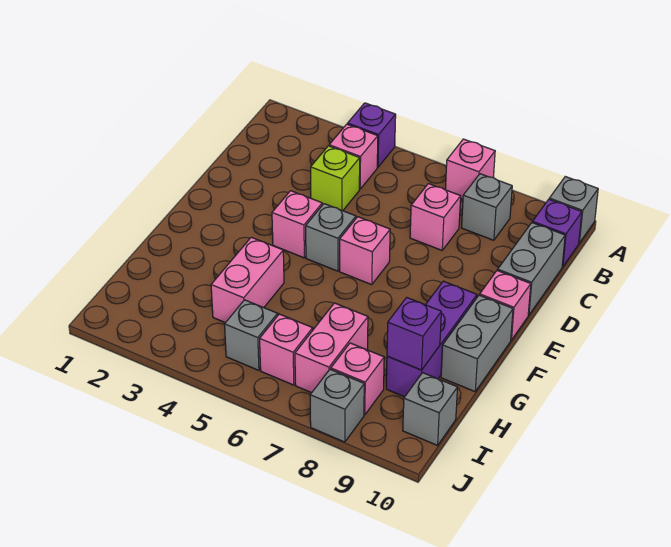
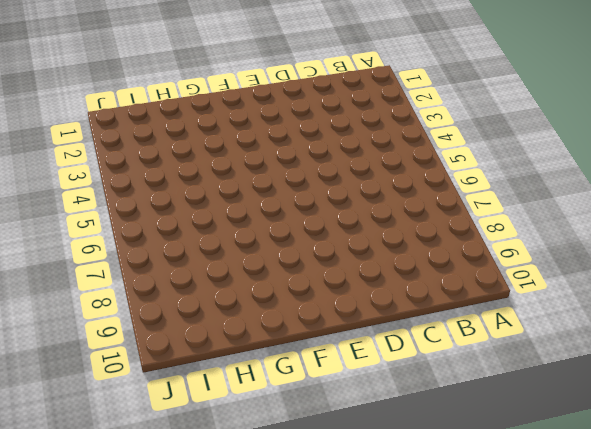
none -> purple 1x1 brick [348,103,396,167]
none -> pink 1x1 brick [445,139,495,199]
none -> grey 1x1 brick [549,177,598,243]

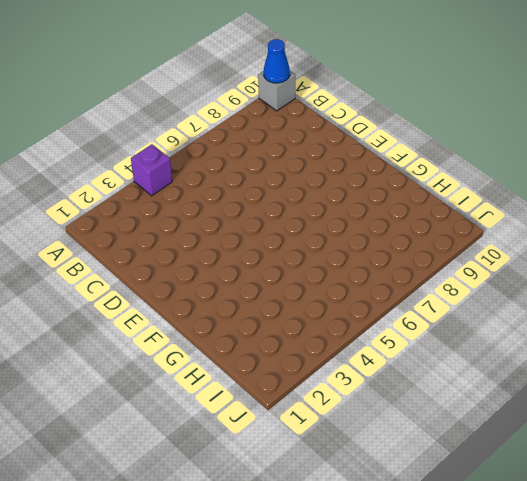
blue 1x1 cone [264,39,290,83] -> none
none -> pink 1x1 brick [445,139,495,199]
none -> pink 1x1 brick [329,124,378,189]
none -> grey 1x1 brick [462,174,512,240]

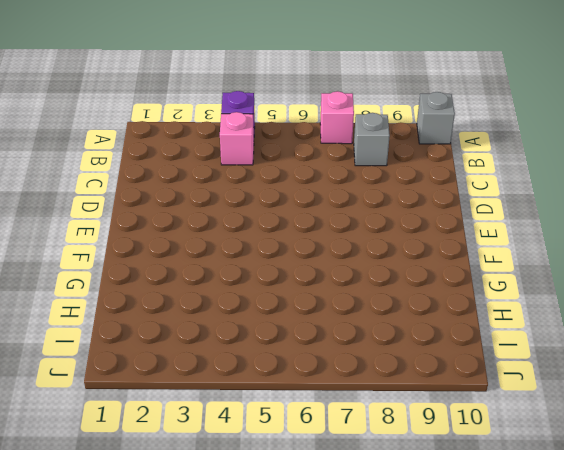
none -> purple 1x1 brick [532,199,582,267]
none -> lime 1x1 brick [311,146,360,211]
none -> pink 1x1 brick [410,184,461,250]

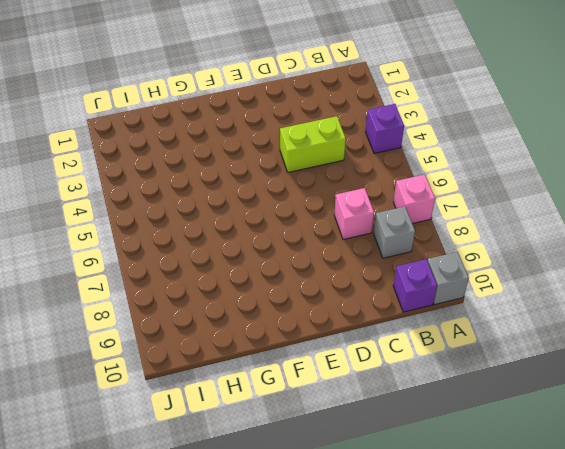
lime 1x2 brick [280,116,346,172] -> lime 1x1 brick [311,146,360,211]
none -> pink 1x1 brick [329,124,378,189]
none -> grey 1x2 brick [498,223,565,315]
none -> pink 1x1 brick [272,191,322,258]

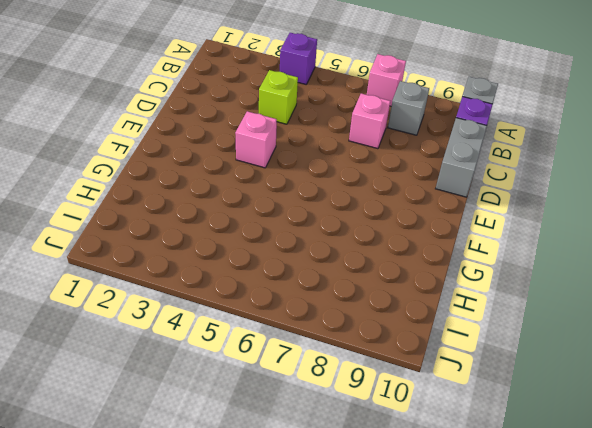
none -> pink 1x1 brick [329,124,378,189]
none -> grey 1x1 brick [306,204,356,271]
none -> pink 1x1 brick [340,217,390,285]

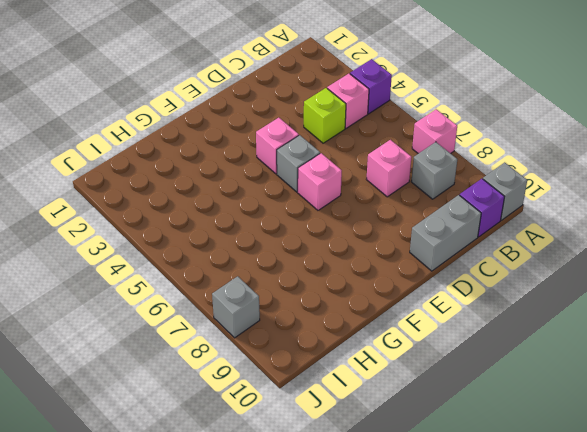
none -> pink 1x1 brick [480,271,531,340]
none -> purple 1x3 brick [386,281,477,397]
none -> grey 1x2 brick [441,295,513,392]

